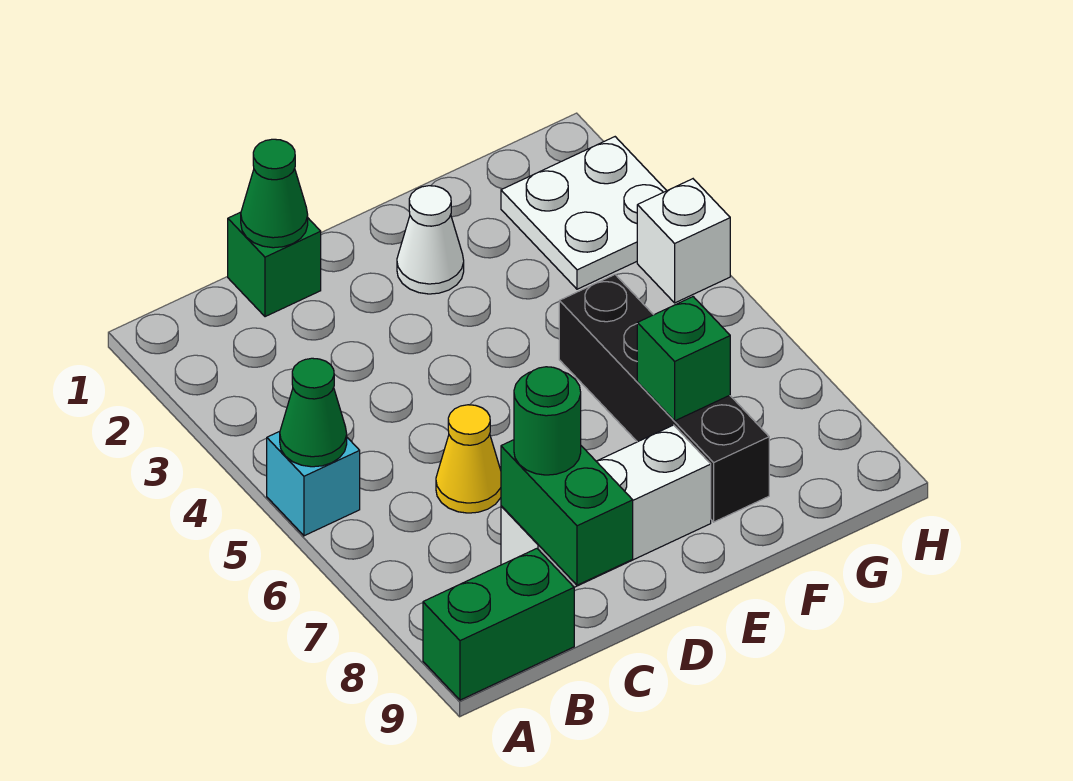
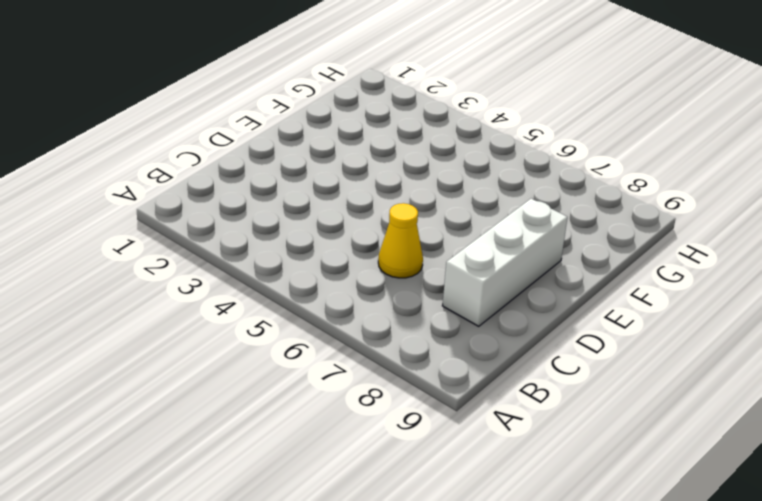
none -> cyan 1x1 brick [267,431,360,536]
none -> green 1x2 brick [423,549,574,700]
none -> green 1x1 brick [228,212,321,317]

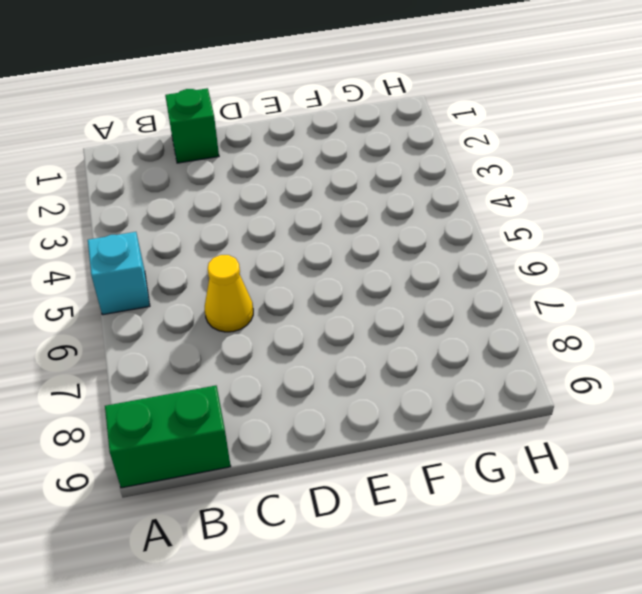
none -> white 1x3 brick [501,425,711,587]
none -> white 1x1 cone [397,186,464,294]
none -> black 1x4 brick [559,275,769,522]

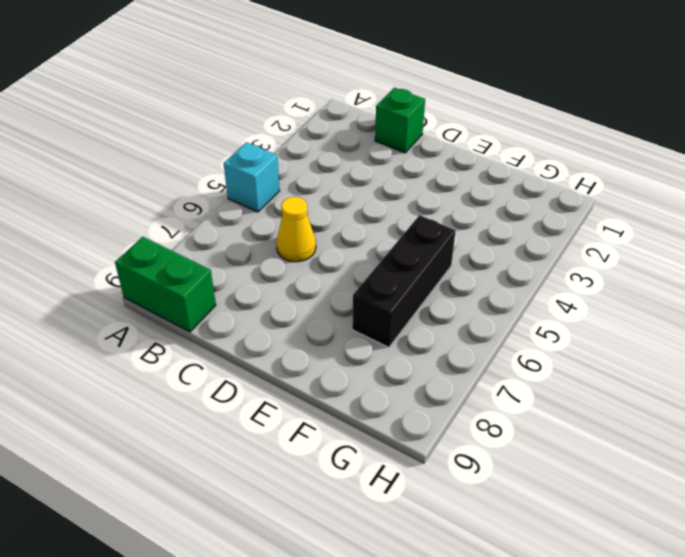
black 1x3 brick [352,215,456,347] -> black 1x4 brick [559,275,769,522]
none -> white 1x3 brick [501,425,711,587]
none -> white 1x1 cone [397,186,464,294]
none -> white 2x2 plate [501,137,667,289]

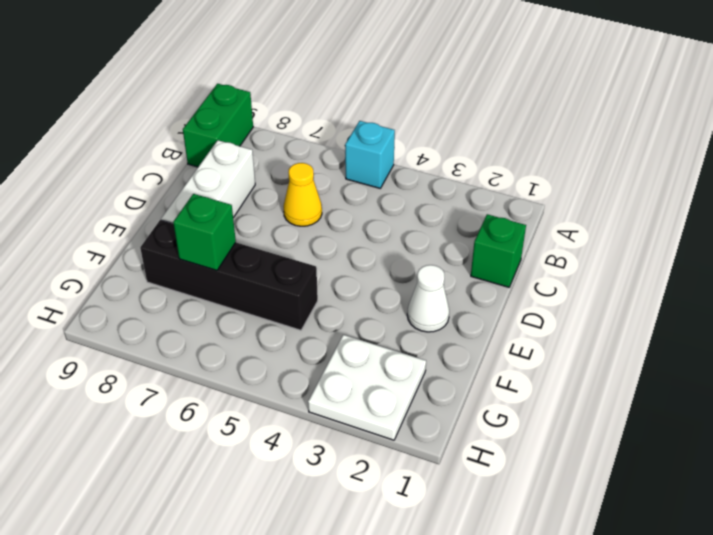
none -> white 1x1 brick [637,179,730,303]
none -> green 1x1 cone [280,358,347,467]
none -> green 1x1 cone [241,139,308,248]

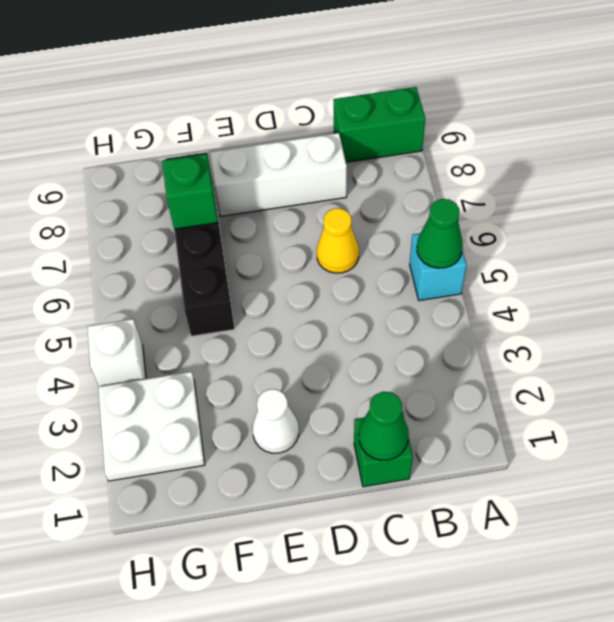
none -> green 1x2 brick [501,440,633,585]
none -> green 1x1 round brick [514,367,581,475]

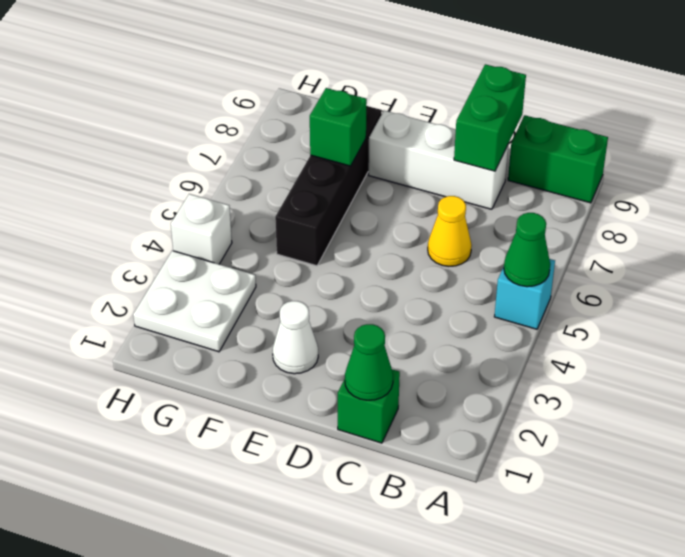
none -> green 1x1 round brick [514,367,581,475]

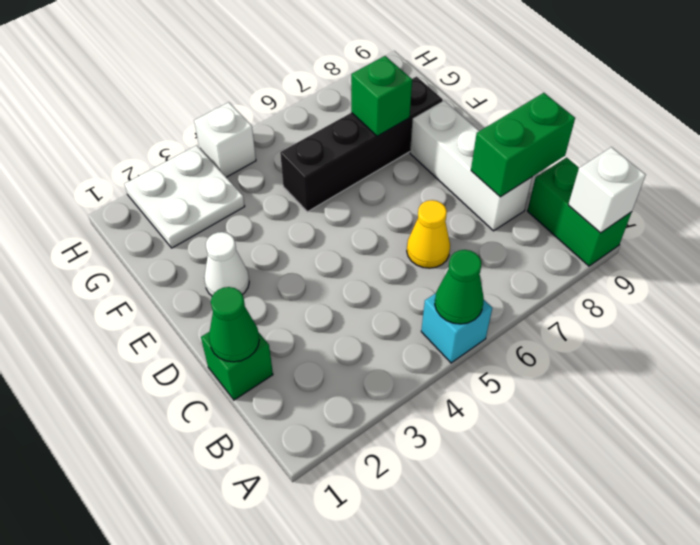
white 1x1 brick [568,147,646,233] -> none
none -> green 1x1 round brick [514,367,581,475]

